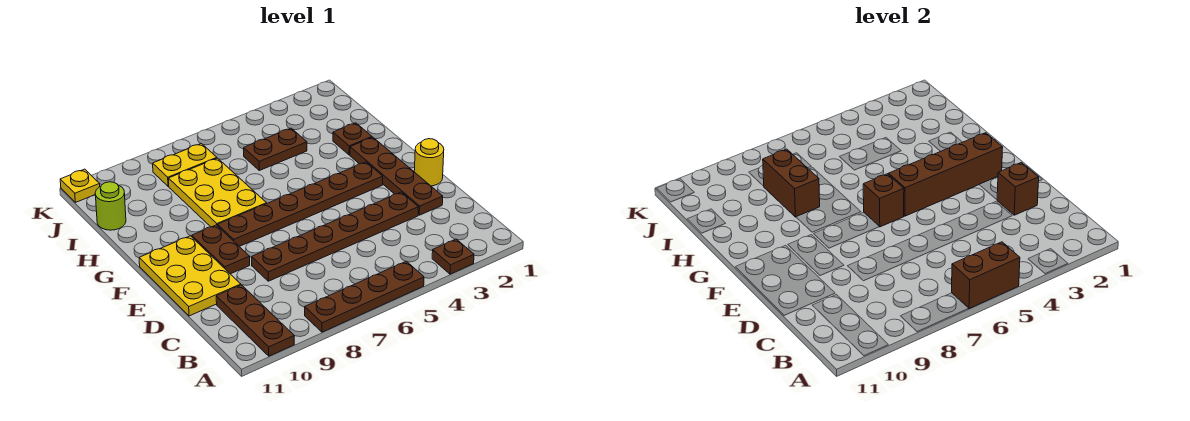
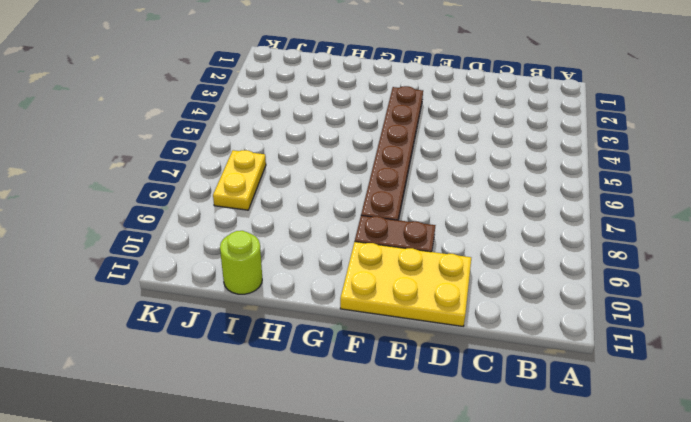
none -> brown 1x1 plate [432,239,474,274]
none -> brown 1x4 plate [305,261,424,332]
none -> brown 1x3 plate [216,285,294,356]

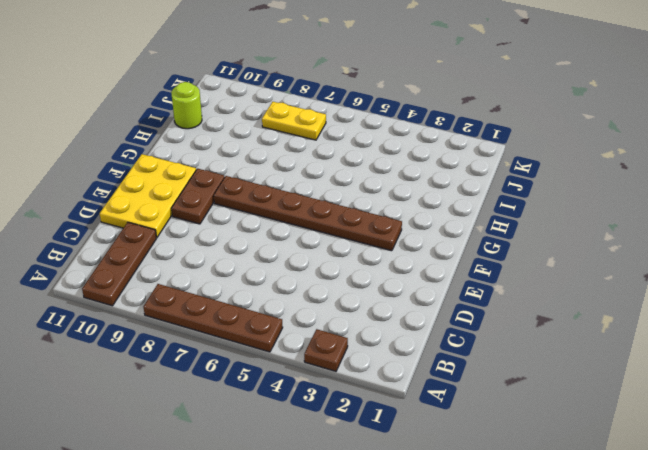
none -> brown 1x4 plate [350,137,443,215]
none -> brown 1x6 plate [252,192,418,281]
none -> yellow 1x1 round brick [414,139,444,186]

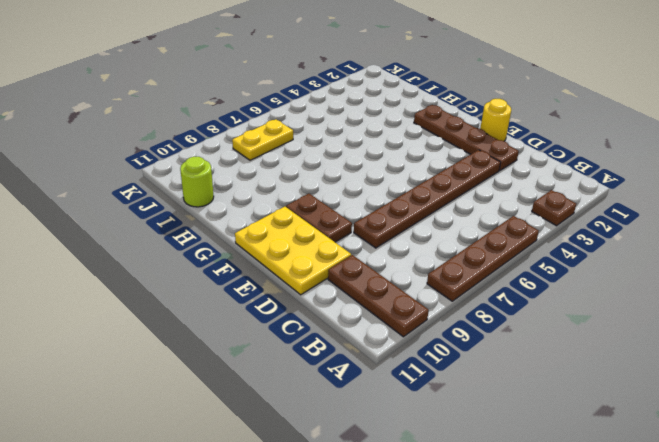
none -> brown 1x6 plate [218,162,383,246]
none -> yellow 2x3 plate [169,158,267,227]
none -> brown 1x1 plate [333,123,372,155]

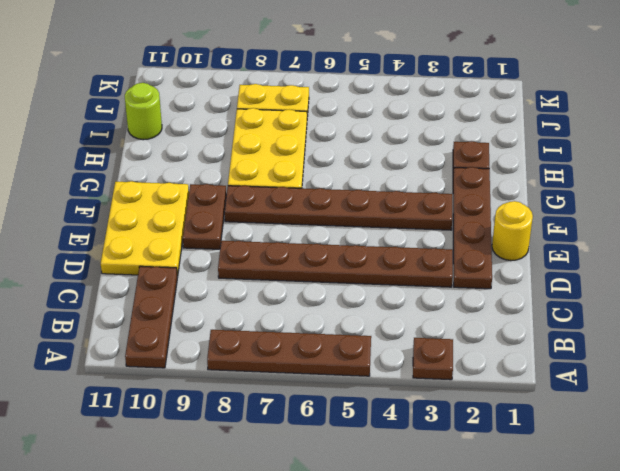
none -> brown 1x2 plate [244,128,307,170]
none -> yellow 1x1 plate [60,169,100,202]
none -> brown 1x2 brick [952,242,1020,309]

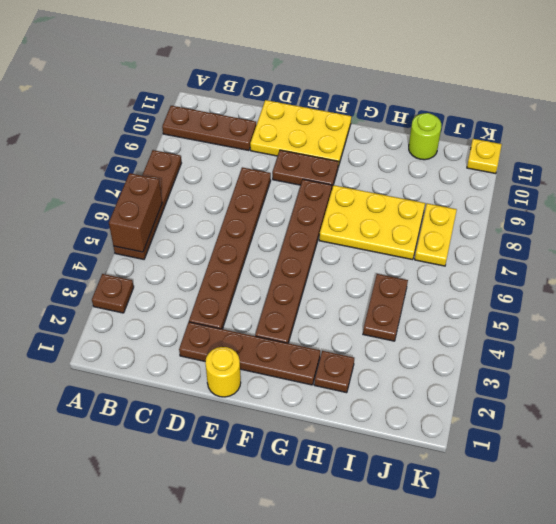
none -> brown 1x1 brick [997,163,1039,215]
none -> brown 1x4 brick [889,133,1003,216]
none -> brown 1x1 brick [863,174,904,227]

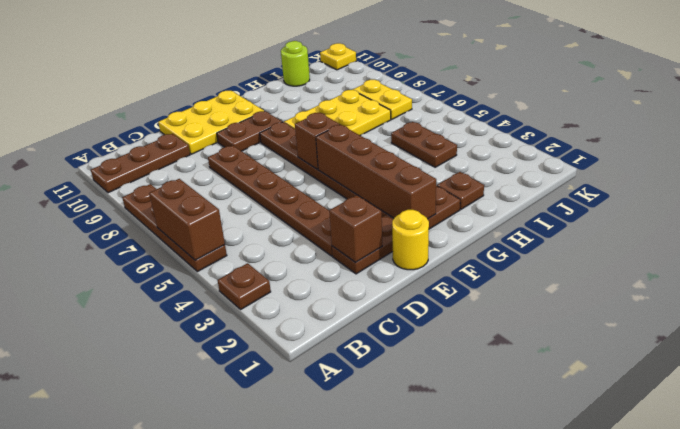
none -> brown 1x2 brick [763,149,820,217]

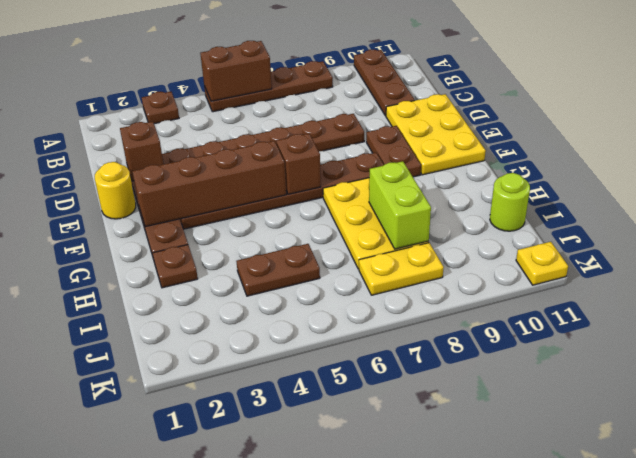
lime 1x2 brick [369,161,431,249] -> brown 1x2 brick [763,149,820,217]

